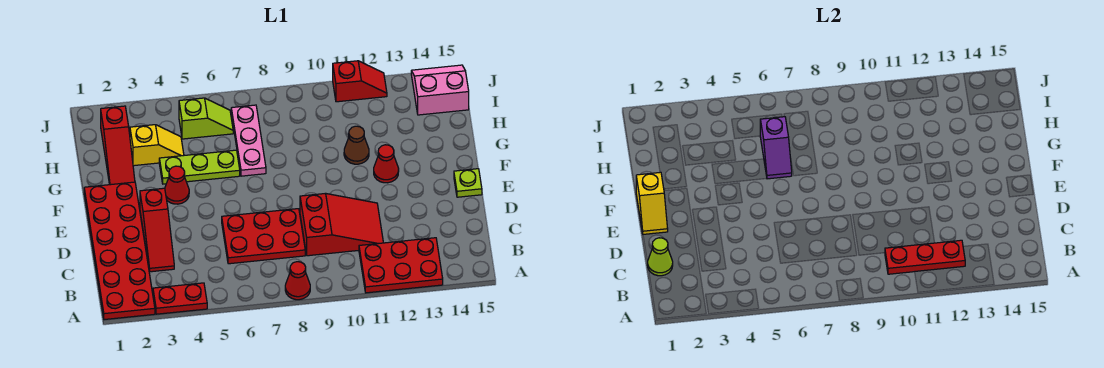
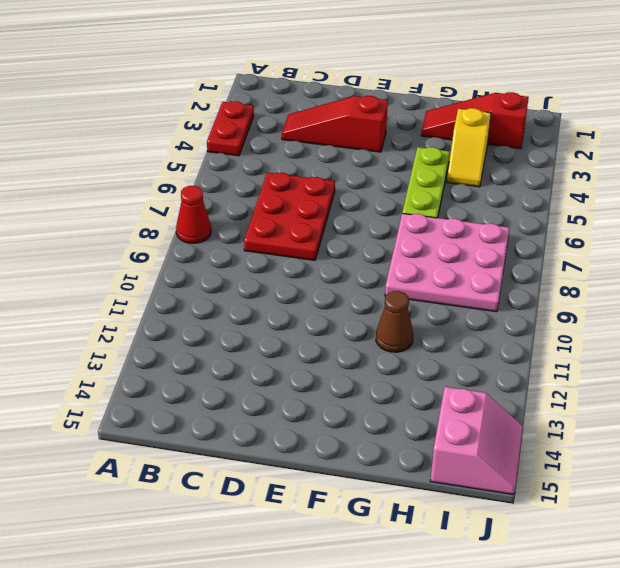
pink 3x3 plate [385,213,509,312] -> pink 1x3 plate [231,105,266,176]
none -> red 2x6 plate [84,182,155,320]
none -> red 2x3 plate [359,238,443,293]
none -> red 2x3 slope [300,193,383,256]

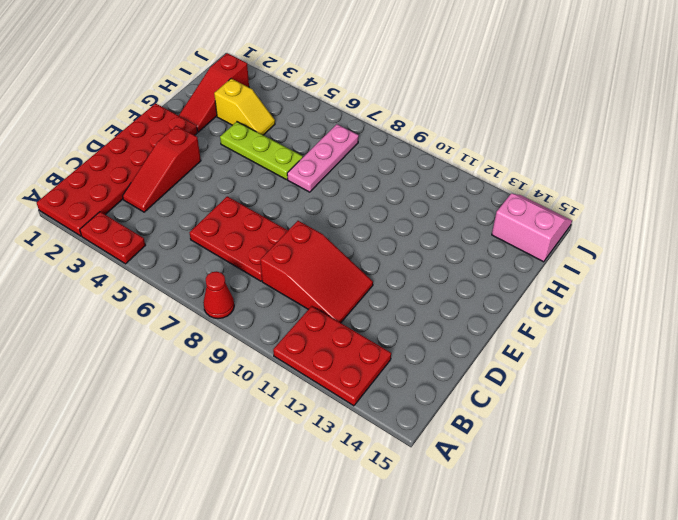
none -> lime 1x1 plate [454,169,482,197]
none -> red 1x1 cone [165,166,189,204]
none -> red 1x1 cone [374,145,399,183]

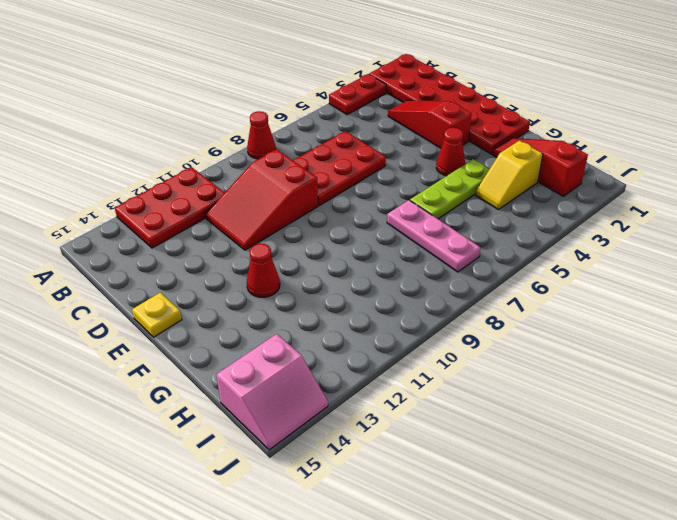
yellow 1x1 plate [132,293,182,337] -> lime 1x1 plate [454,169,482,197]
none -> brown 1x1 cone [344,126,369,164]
none -> lime 1x2 slope [179,98,233,139]
none -> red 1x2 slope [333,61,387,102]

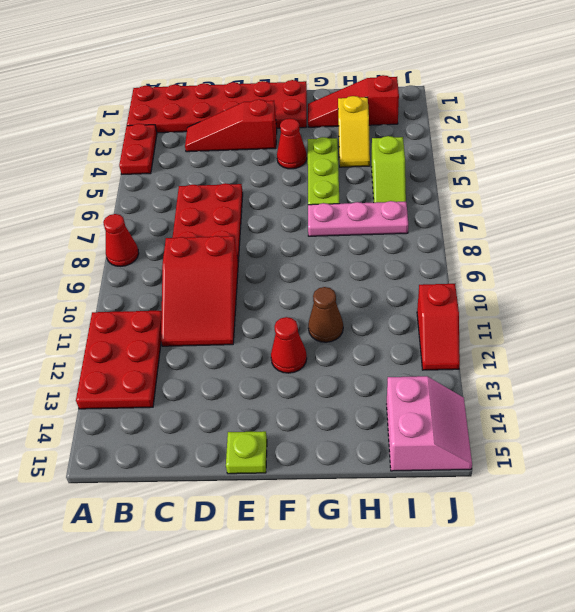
none -> red 1x3 plate [885,240,965,274]
none -> lime 1x1 cone [648,238,673,276]
none -> yellow 1x2 slope [636,172,668,234]

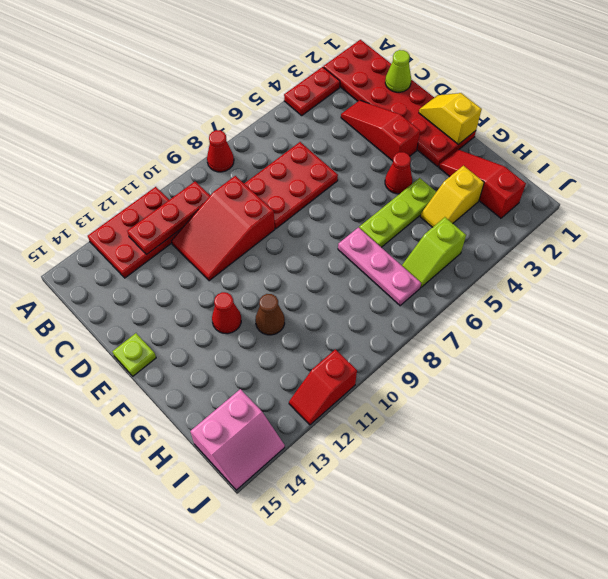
none -> purple 1x2 slope [760,117,792,179]

